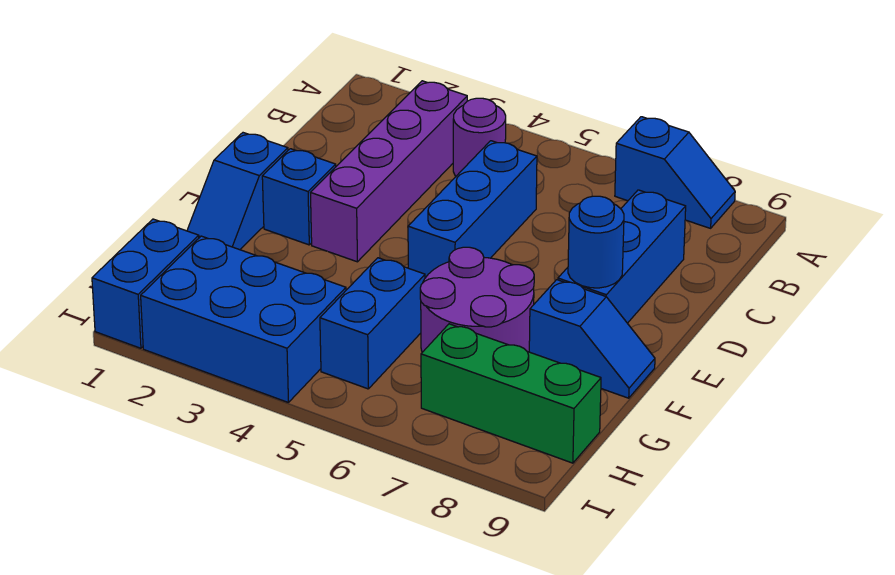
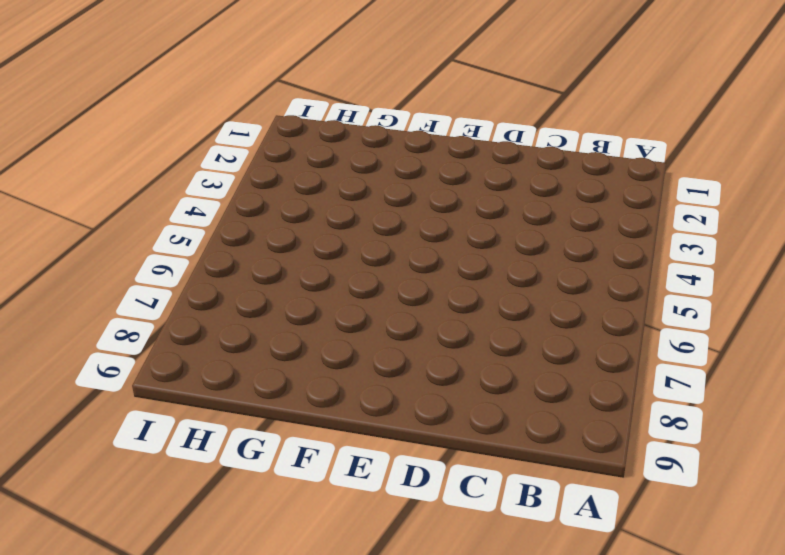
none -> blue 1x2 slope [615,117,735,228]
none -> purple 1x4 brick [311,81,467,262]
none -> purple 1x1 round brick [453,98,506,176]

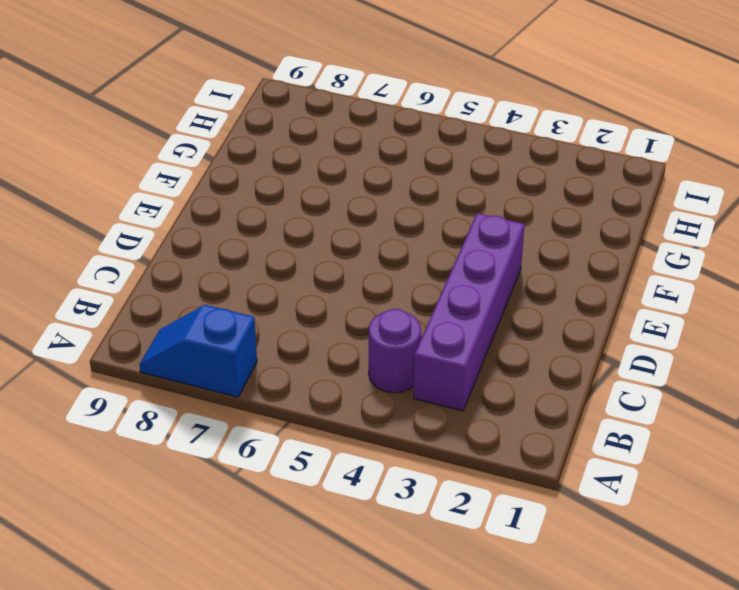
none -> blue 1x3 brick [408,141,537,278]
none -> blue 1x3 brick [558,190,686,323]
none -> blue 1x2 slope [187,133,288,250]

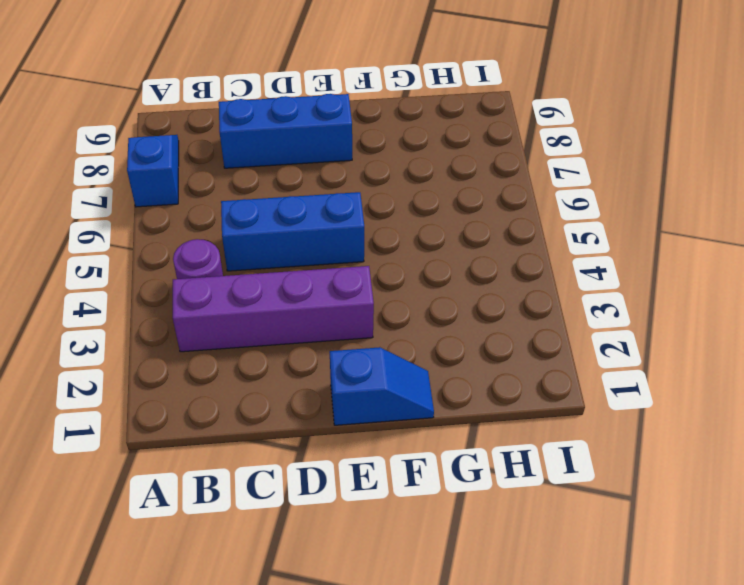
none -> blue 1x1 brick [262,149,336,245]
none -> purple 2x2 round brick [420,247,534,352]
none -> blue 1x2 slope [529,280,655,398]

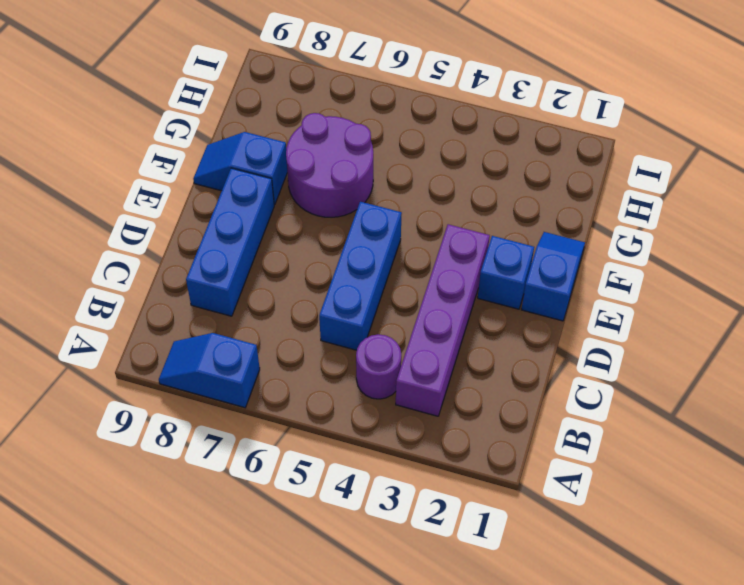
none -> blue 1x2 brick [320,258,425,389]
none -> blue 1x2 brick [92,219,199,348]
none -> blue 2x3 brick [141,236,346,403]

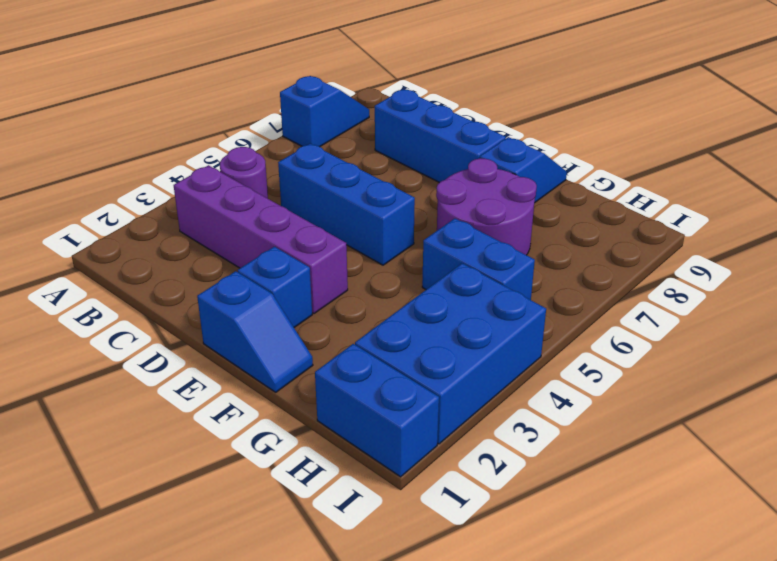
none -> green 1x3 brick [421,324,601,463]
none -> blue 1x1 round brick [568,196,624,288]

